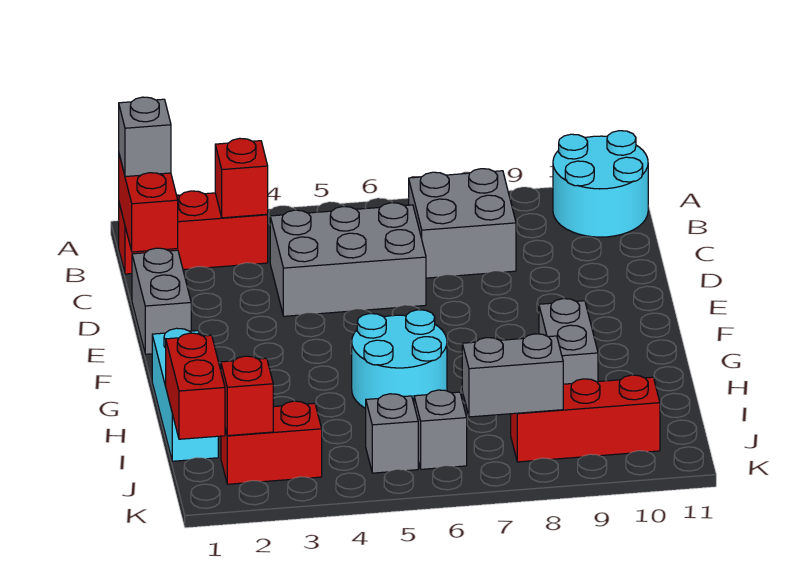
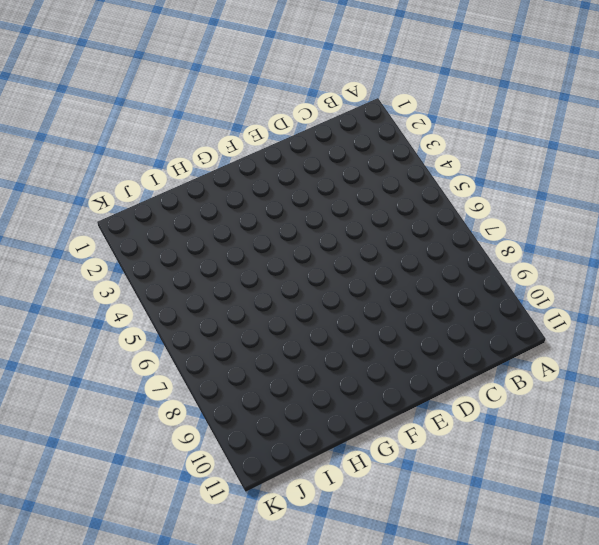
none -> cyan 2x2 round brick [553,131,648,237]
none -> red 1x3 brick [119,191,268,274]
none -> grey 2x2 brick [409,169,516,278]

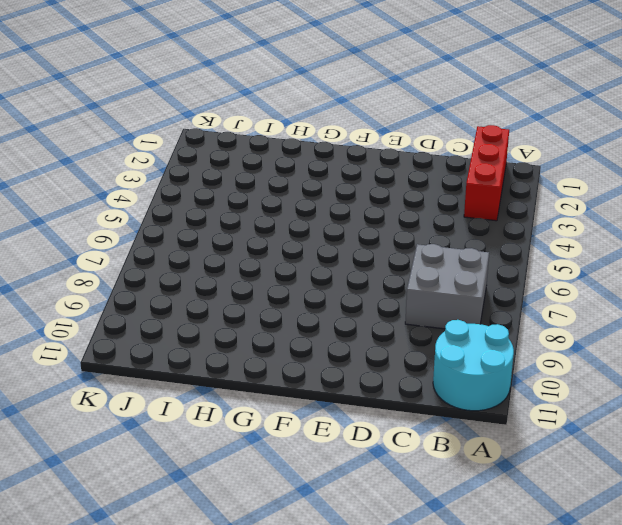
none -> grey 2x3 brick [270,203,426,316]
none -> grey 1x2 brick [132,248,191,354]
none -> cyan 1x3 brick [152,328,218,461]

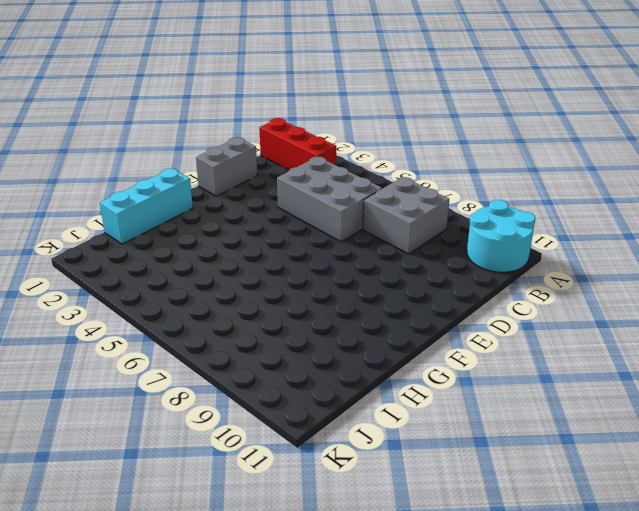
none -> cyan 2x2 round brick [352,310,447,408]
none -> grey 1x2 brick [539,299,598,384]
none -> red 1x2 brick [221,401,322,484]

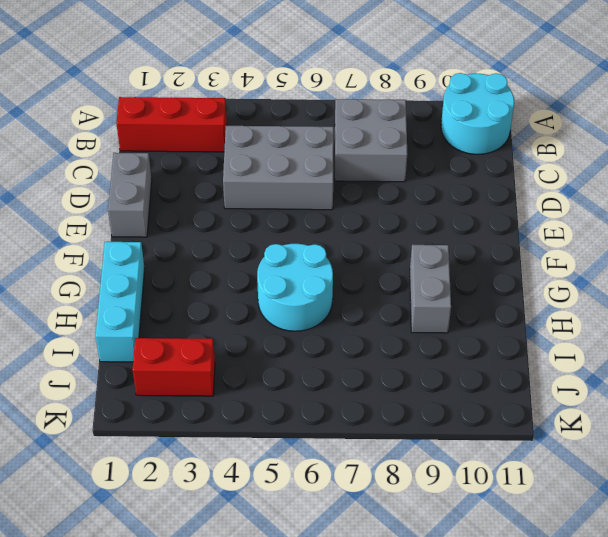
none -> grey 1x1 brick [366,394,418,473]
none -> grey 1x1 brick [414,390,467,469]
none -> red 1x3 brick [511,375,660,462]

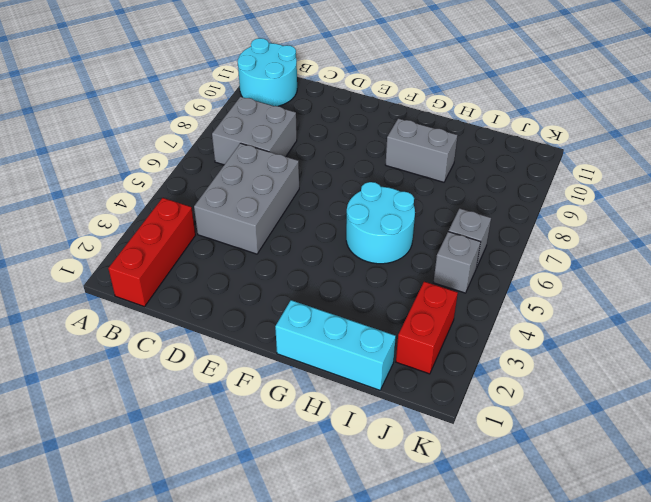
none -> grey 1x2 brick [132,248,191,354]
none -> red 1x3 brick [511,375,660,462]
none -> red 1x2 brick [119,155,178,252]

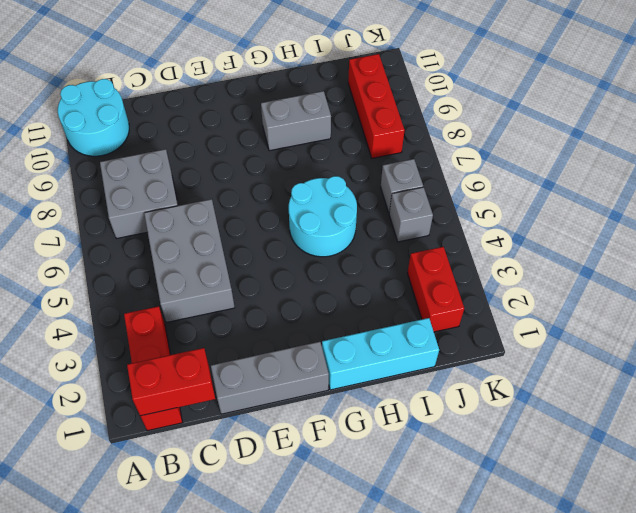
grey 1x3 brick [211,342,329,414] -> grey 1x2 brick [132,248,191,354]
none -> red 1x1 brick [215,138,268,218]
none -> red 1x2 brick [166,333,225,439]
none -> red 1x1 brick [221,356,273,436]

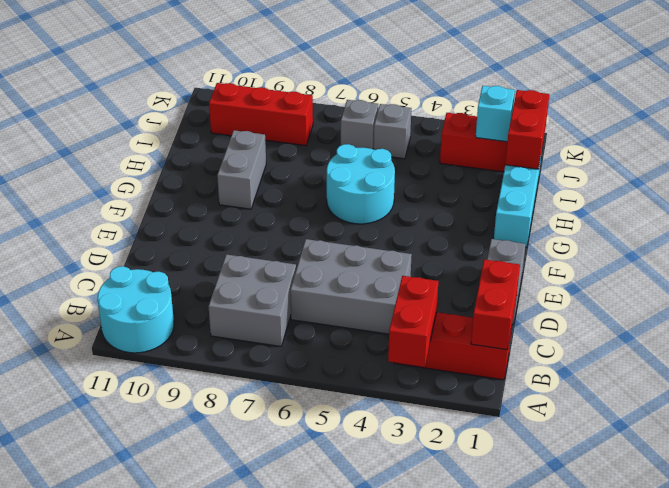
red 1x2 brick [388,276,438,367] -> red 1x1 brick [215,138,268,218]
cyan 1x1 brick [476,86,515,142] -> red 1x1 brick [221,356,273,436]
none -> grey 1x2 brick [462,334,563,417]
none -> grey 1x1 brick [119,97,171,177]

